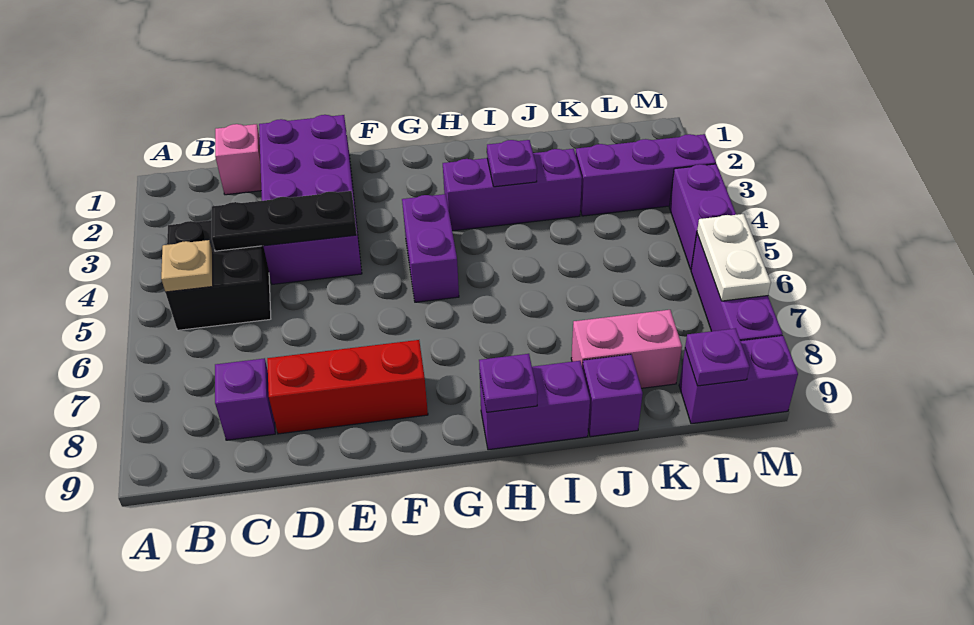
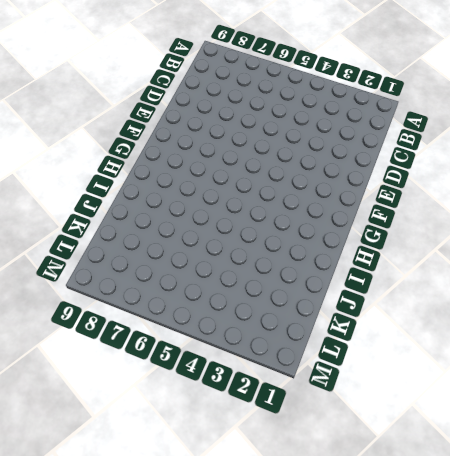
none -> black 2x2 brick [166,220,271,330]
none -> pink 1x1 brick [215,124,261,195]
none -> purple 1x1 brick [215,358,275,440]

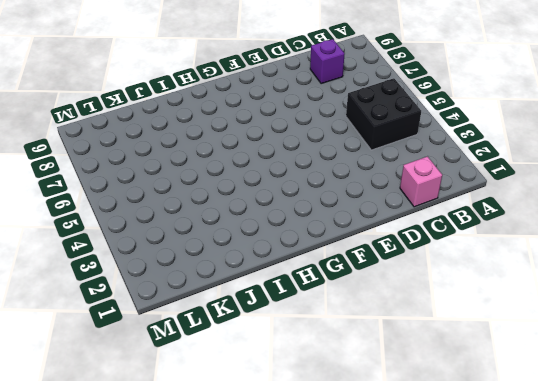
none -> purple 2x4 brick [259,115,362,284]
none -> red 1x3 brick [267,340,428,434]
none -> purple 1x2 brick [402,194,459,302]

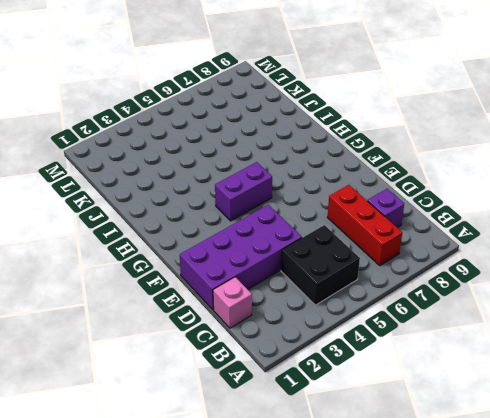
red 1x3 brick [327,185,402,265] -> red 1x3 brick moved to [267,340,428,434]
none -> purple 1x3 brick [443,149,582,231]
none -> purple 1x2 brick [480,361,590,450]
none -> pink 1x2 brick [571,310,682,388]

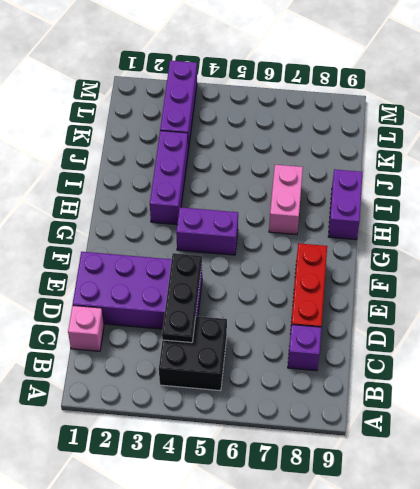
pink 1x2 brick [269,165,303,235] -> pink 1x2 brick moved to [571,310,682,388]
none -> purple 1x1 brick [582,354,643,437]
none -> purple 1x2 brick [679,336,798,424]
none -> purple 1x2 brick [669,164,736,269]

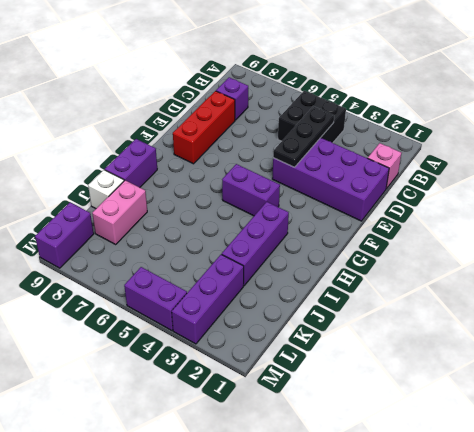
white 1x1 brick [88,170,124,209] -> purple 1x1 brick [582,354,643,437]
none -> purple 1x3 brick [691,234,783,341]
none -> tan 1x1 plate [161,240,213,292]
none -> purple 1x1 plate [479,354,538,412]

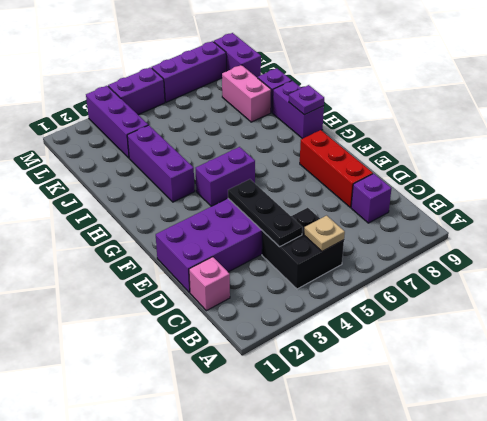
none -> purple 1x1 plate [487,140,537,187]
none -> purple 1x1 plate [685,328,749,386]
none -> white 1x2 plate [697,214,771,301]

